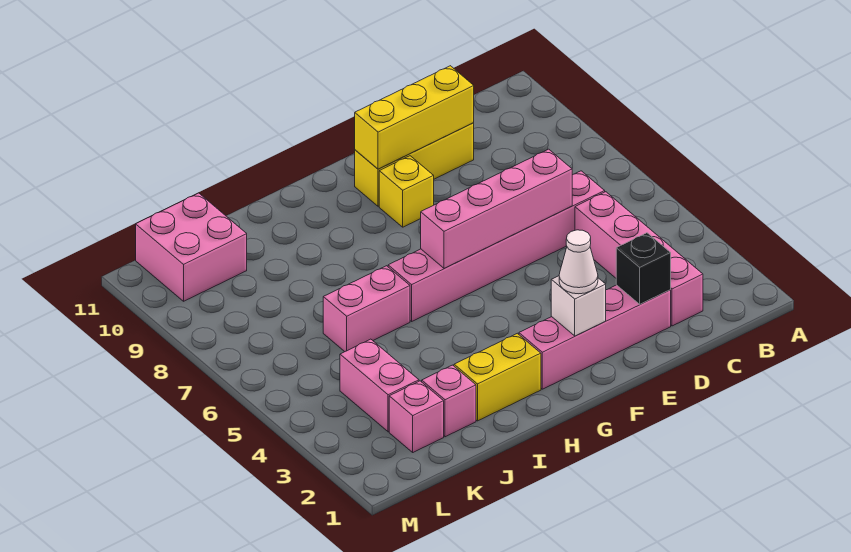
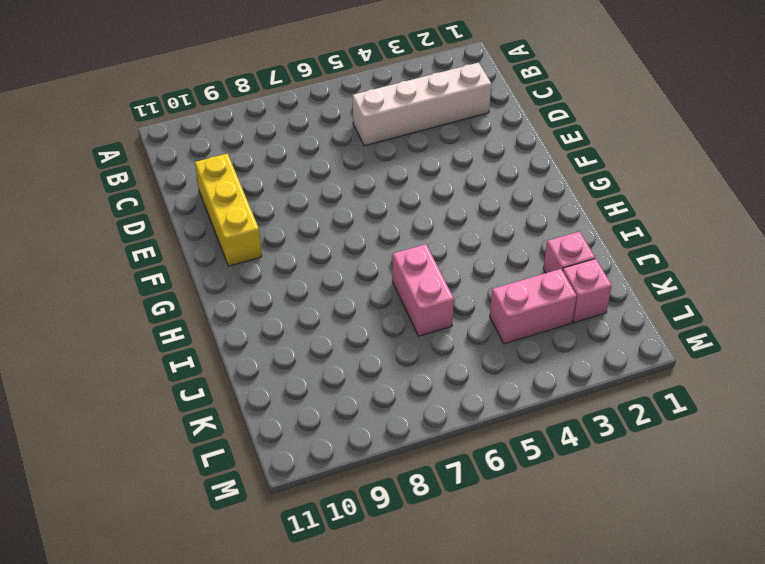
white 1x4 brick [352,63,491,146] -> pink 1x4 brick [575,192,703,326]
none -> pink 1x6 brick [388,171,605,321]
none -> pink 1x4 brick [519,285,671,389]
none -> yellow 1x1 brick [379,156,434,227]

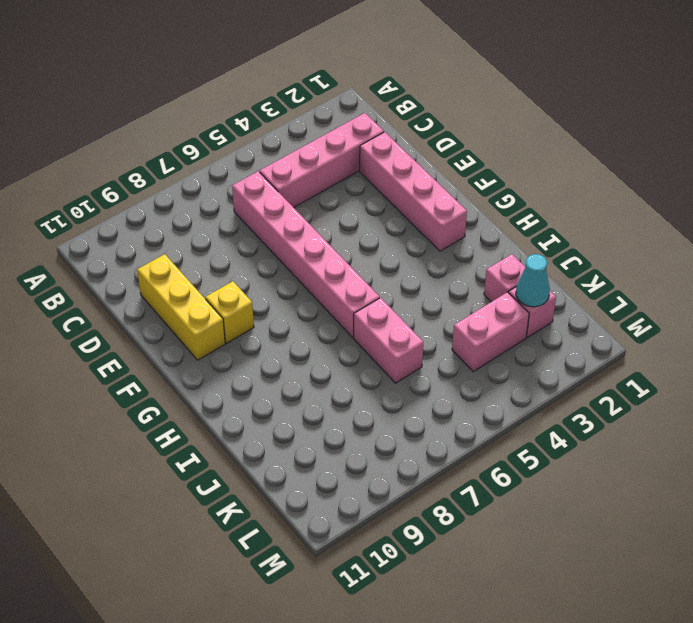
cyan 1x1 cone [516,254,550,307] -> none
none -> yellow 1x2 brick [454,333,541,421]
none -> pink 2x2 brick [136,193,247,301]
none -> black 1x1 brick [616,233,671,304]

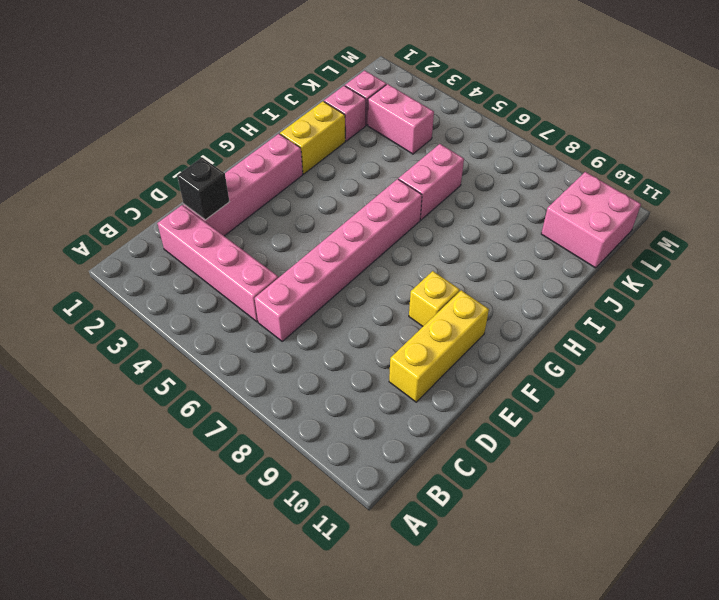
none -> pink 1x4 brick [421,149,572,268]
none -> yellow 1x3 brick [355,66,474,169]
none -> white 1x1 brick [551,276,606,336]

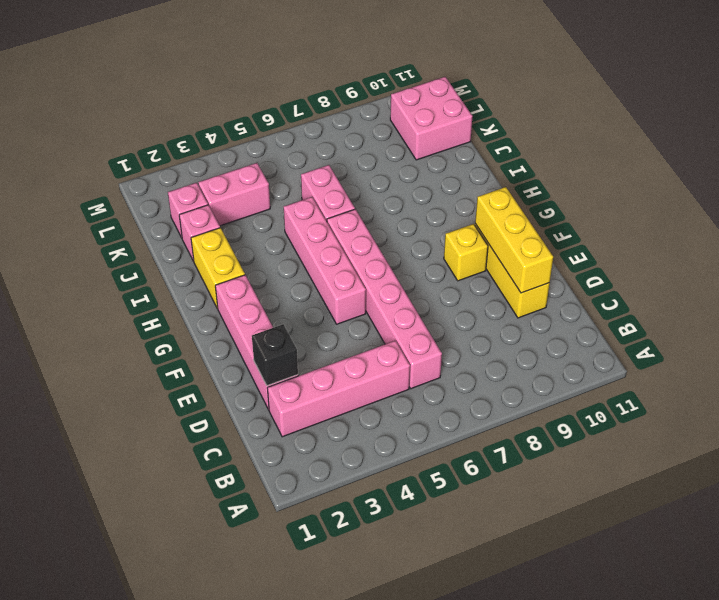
pink 1x4 brick [284,197,366,324] -> pink 1x4 brick moved to [421,149,572,268]
none -> white 1x1 brick [551,276,606,336]
none -> white 1x1 cone [559,230,598,294]

